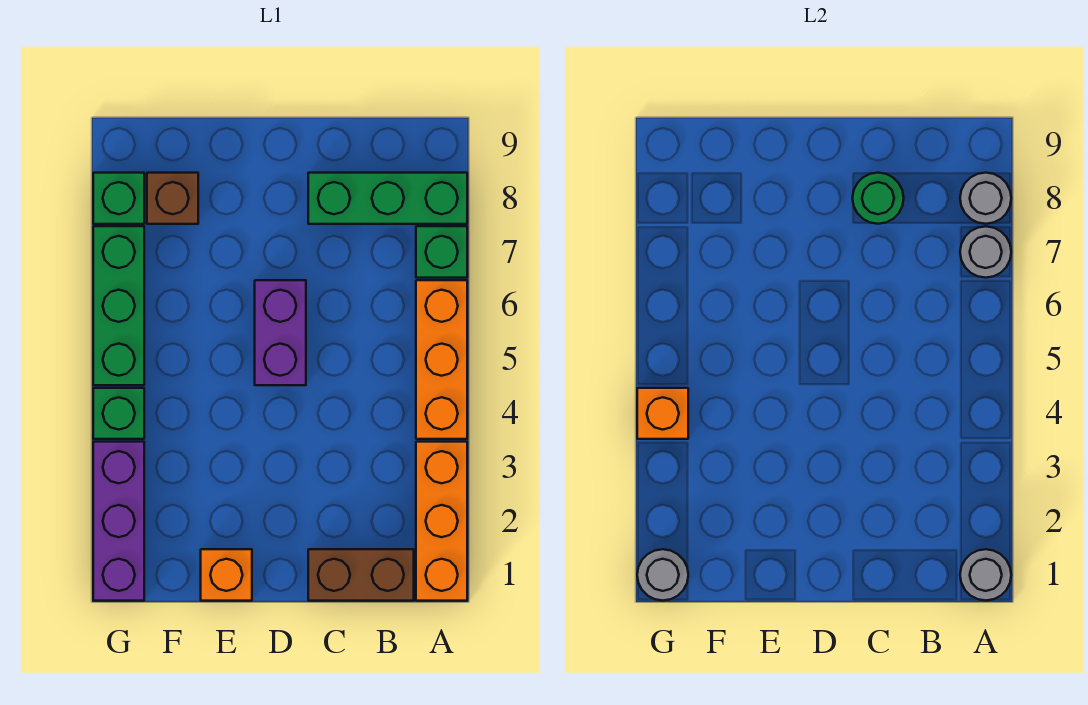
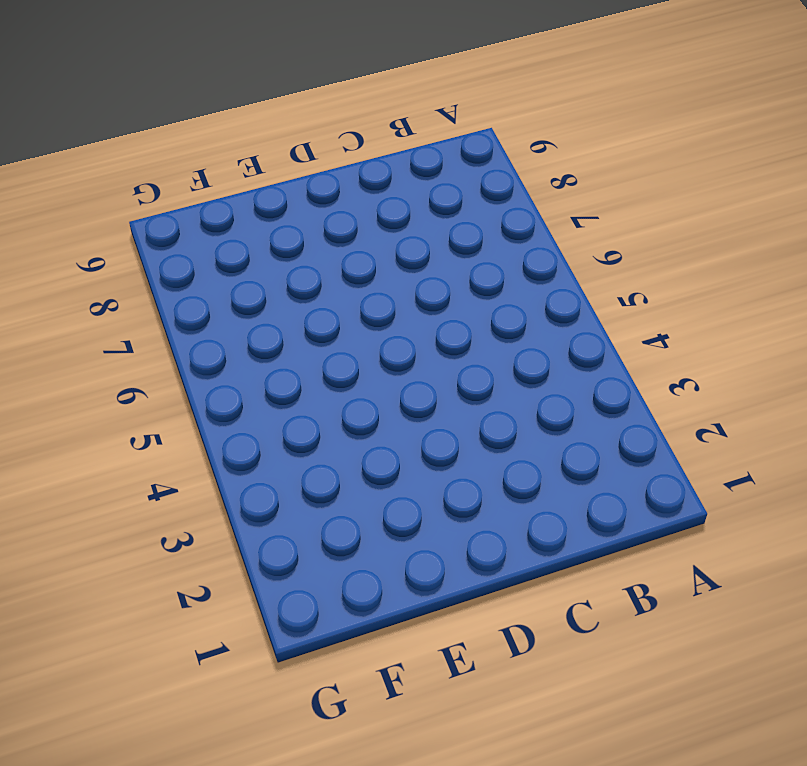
none -> orange 1x3 brick [416,442,467,601]
none -> orange 1x3 brick [416,280,467,439]
none -> green 1x1 brick [416,226,467,278]

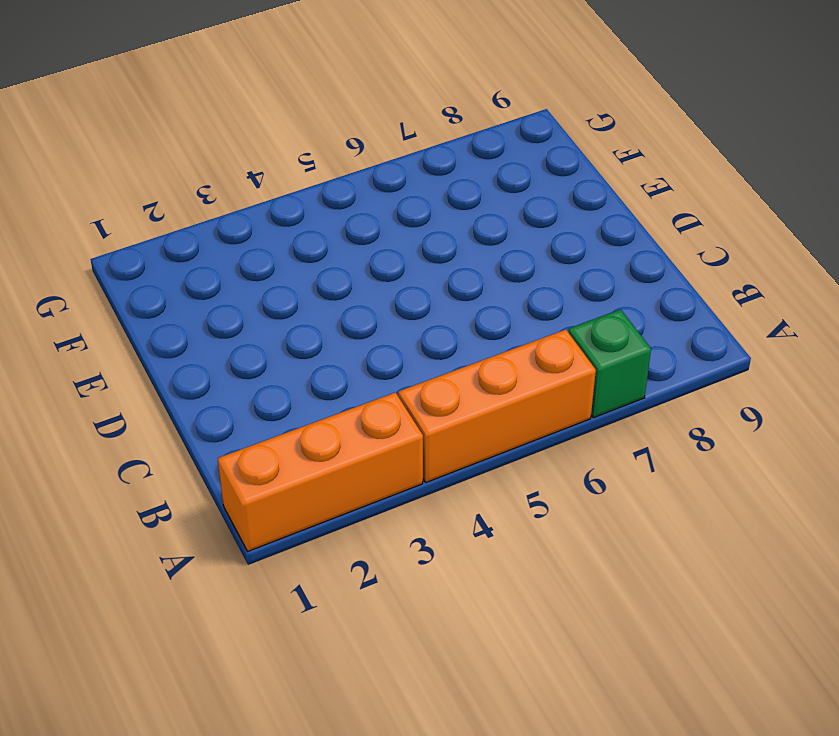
none -> green 1x3 brick [308,173,467,224]
none -> brown 1x2 brick [308,549,414,601]
none -> purple 1x2 brick [255,280,306,385]

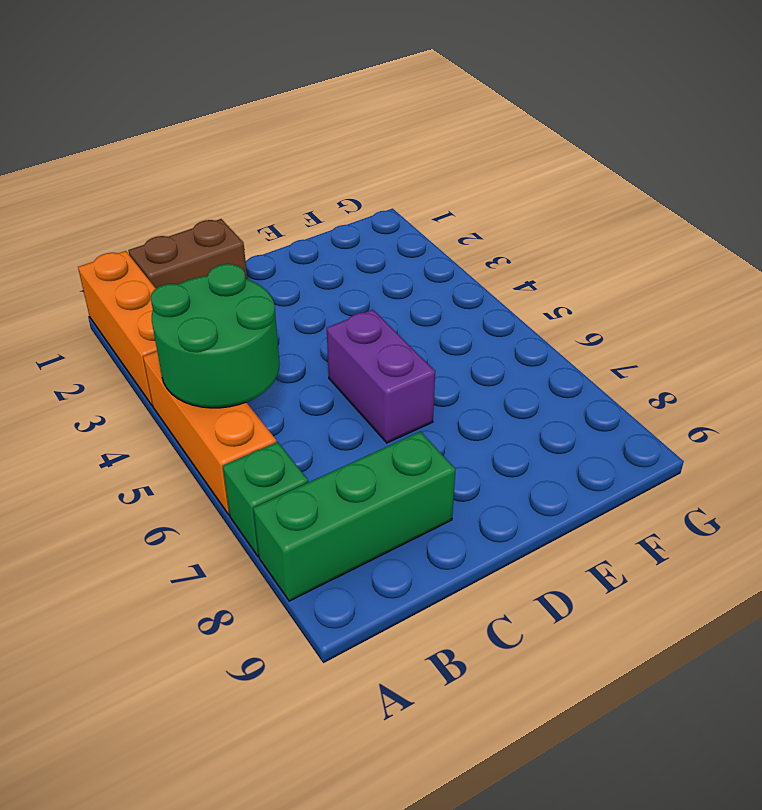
green 2x2 round brick [151,264,280,408] -> none
none -> orange 1x1 brick [201,549,252,601]
none -> brown 1x1 brick [147,173,198,224]
none -> purple 1x3 brick [93,442,144,601]

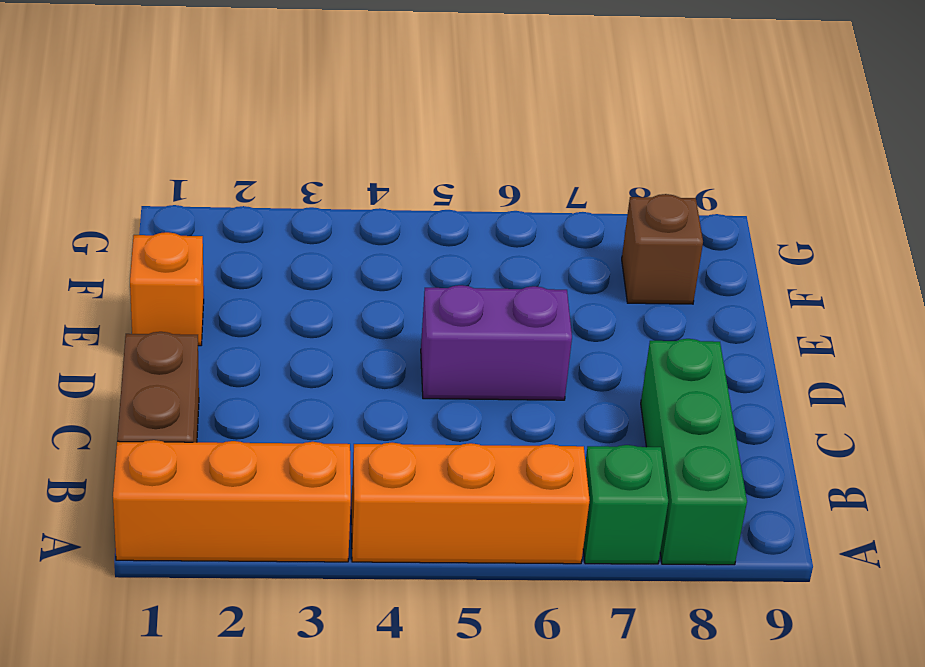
none -> purple 1x3 brick [93,442,144,601]
none -> green 1x1 brick [93,388,144,439]
none -> green 1x3 brick [93,226,144,385]

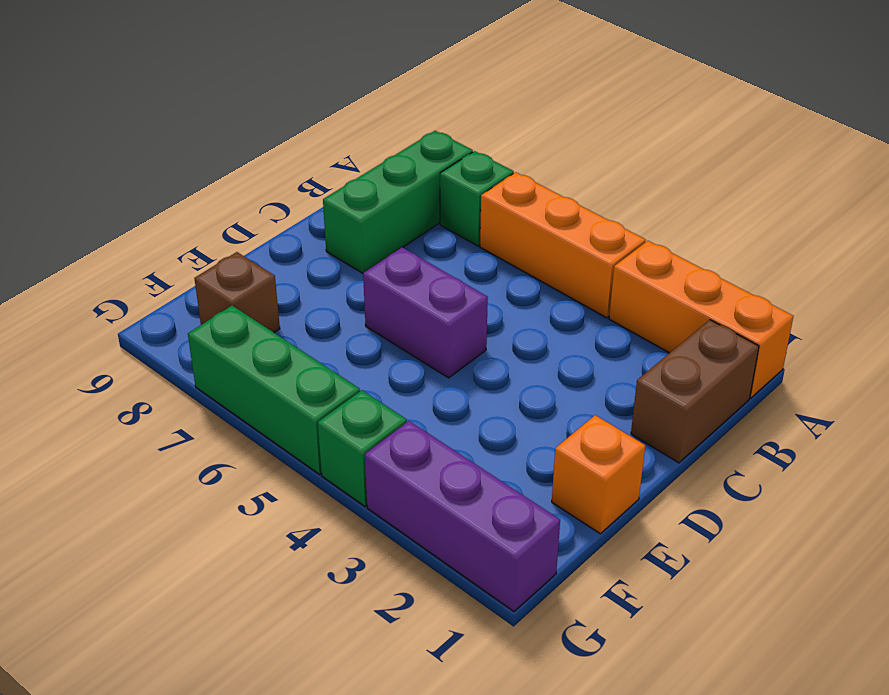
none -> green 1x1 brick [93,173,144,224]
none -> grey 1x1 round brick [960,549,1011,601]
none -> grey 1x1 round brick [960,226,1011,278]

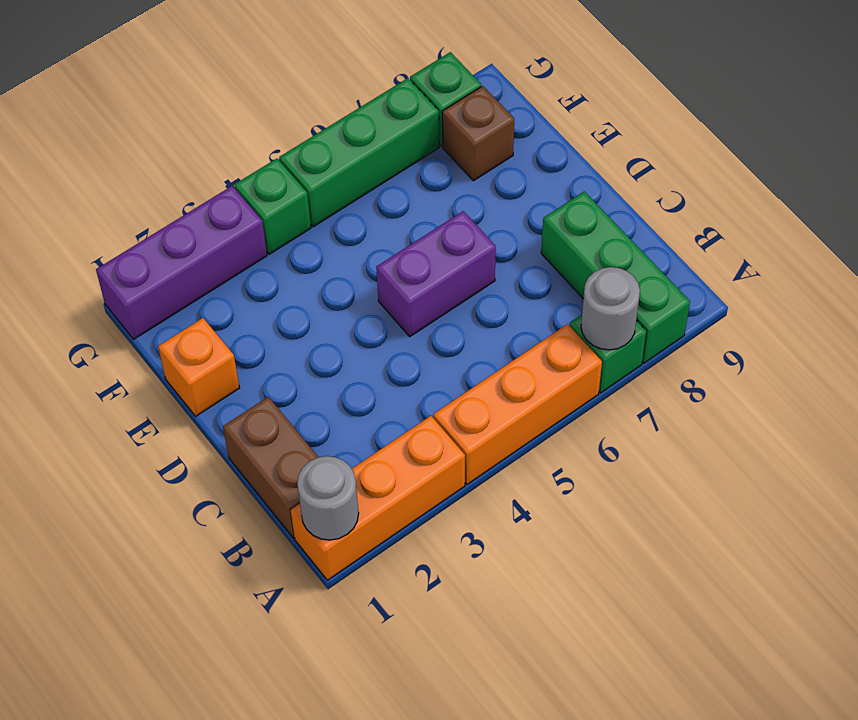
none -> grey 1x1 round brick [960,173,1011,224]
none -> green 1x1 round brick [853,173,904,224]
none -> grey 1x1 round brick [637,549,688,601]

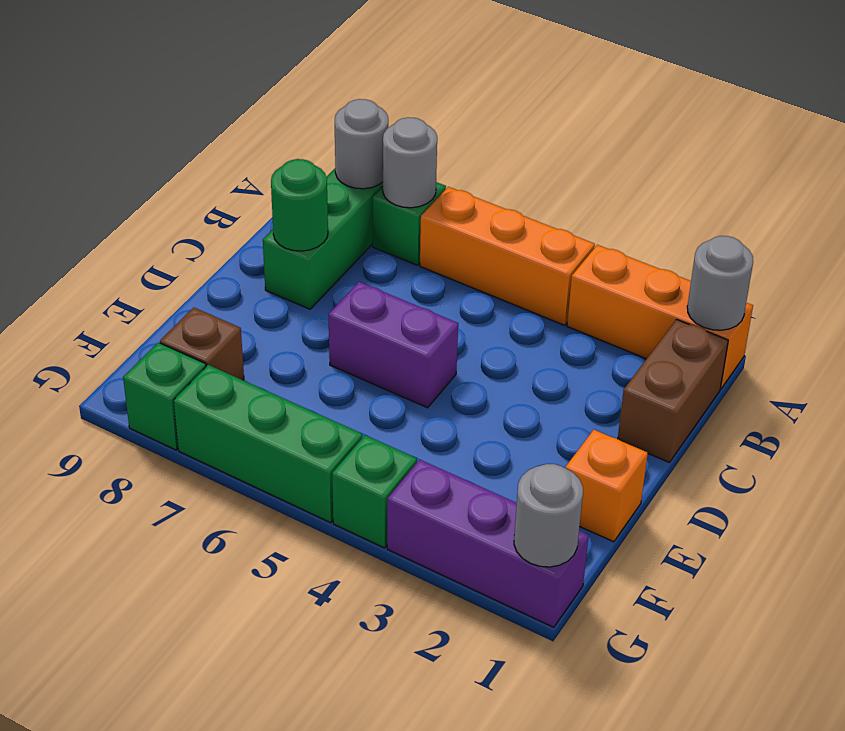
none -> orange 1x1 brick [637,388,688,439]

